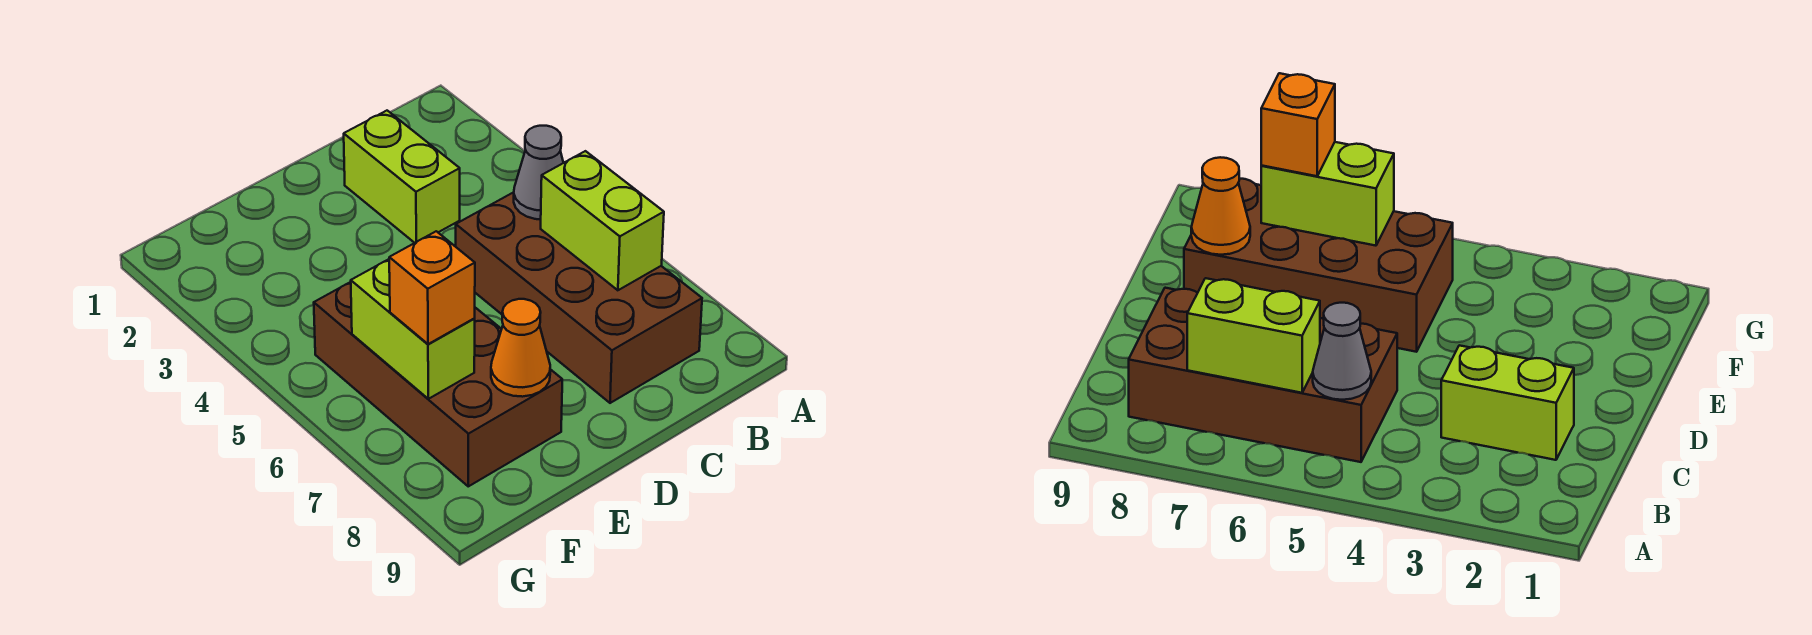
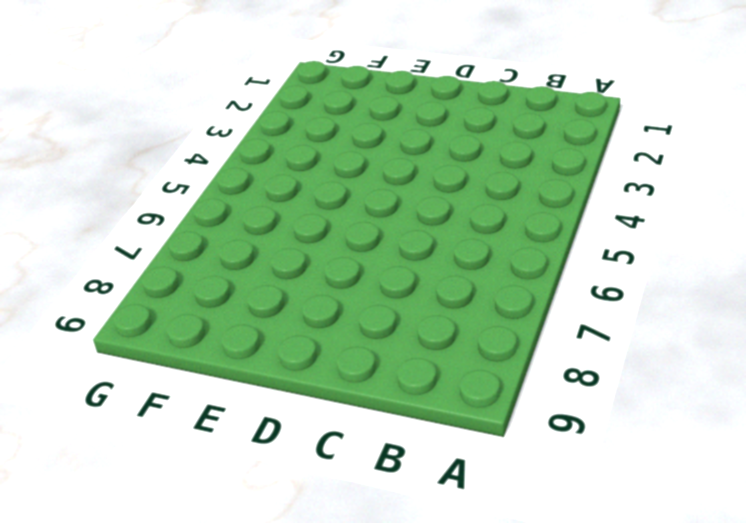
none -> brown 2x4 brick [456,192,702,403]
none -> lime 1x2 brick [344,111,460,243]

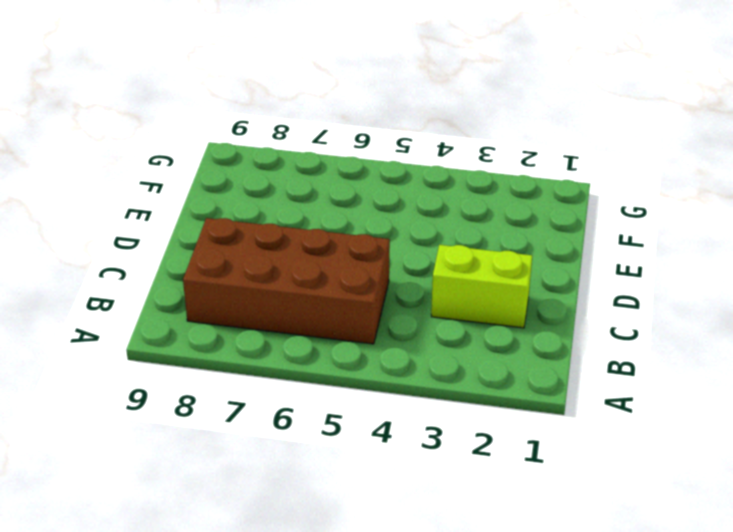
none -> brown 2x4 brick [314,282,562,486]
none -> grey 1x1 cone [514,126,563,219]

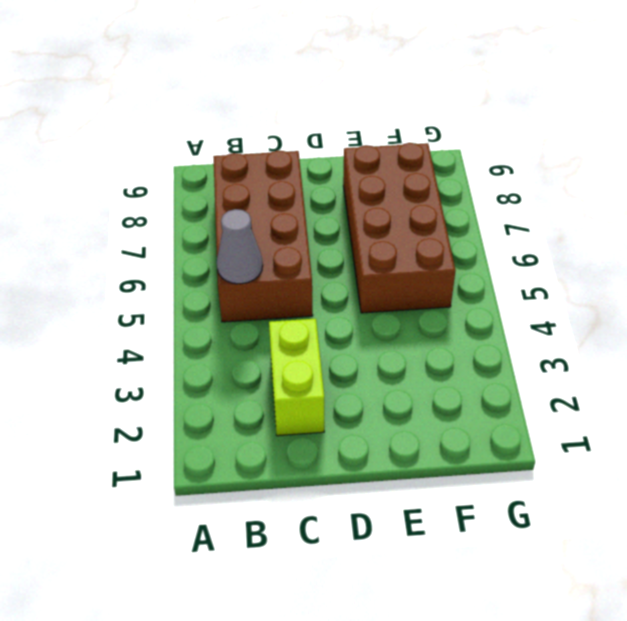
none -> lime 1x2 brick [541,151,664,290]
none -> orange 1x1 cone [491,299,550,397]

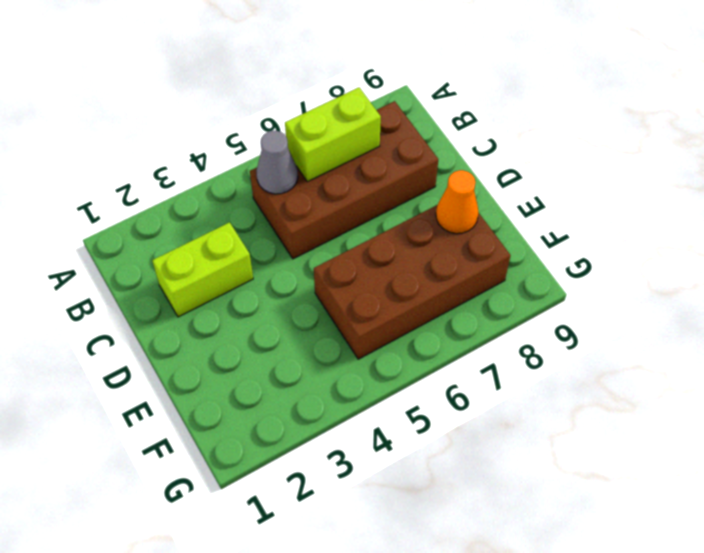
none -> lime 1x2 brick [351,259,475,399]
none -> orange 1x1 brick [389,231,475,344]

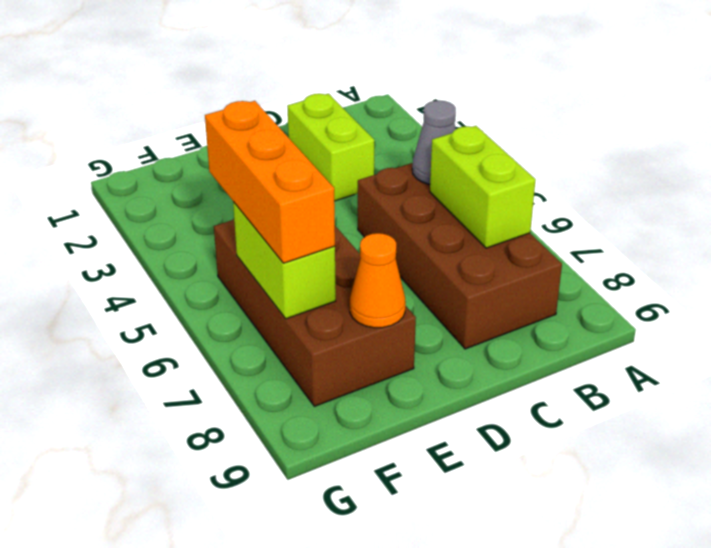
orange 1x3 brick [205,101,335,263] -> orange 1x1 brick [389,231,475,344]

